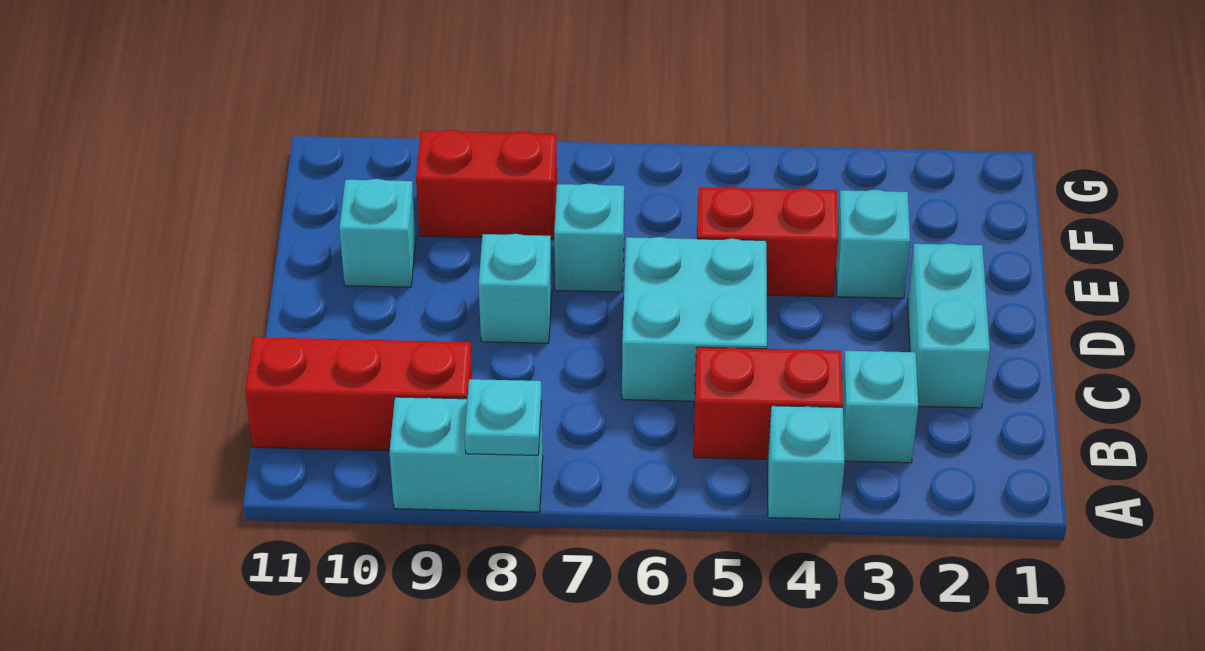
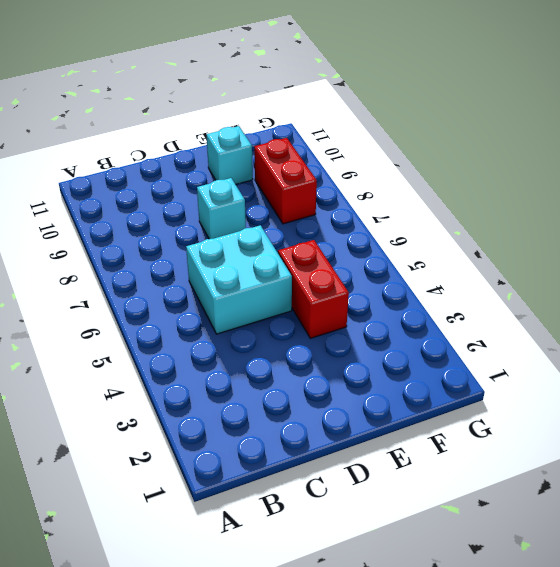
none -> cyan 1x1 brick [768,406,845,519]
none -> cyan 1x2 brick [390,397,543,512]
none -> cyan 1x1 brick [842,351,918,463]

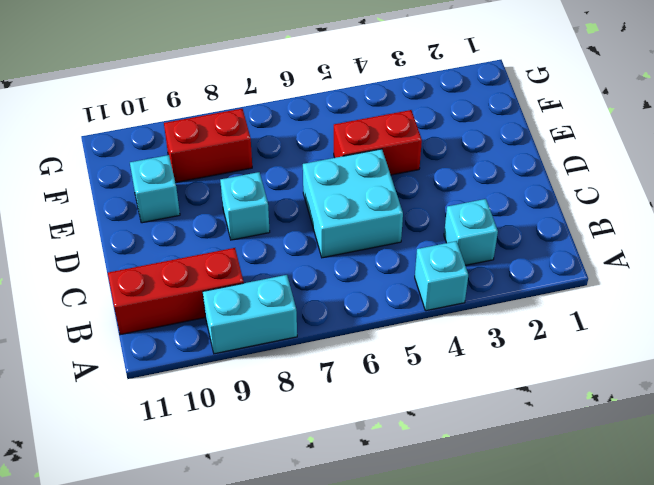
none -> red 1x2 brick [694,347,843,459]
none -> cyan 1x2 brick [908,243,990,408]
none -> cyan 1x1 brick [836,190,910,298]

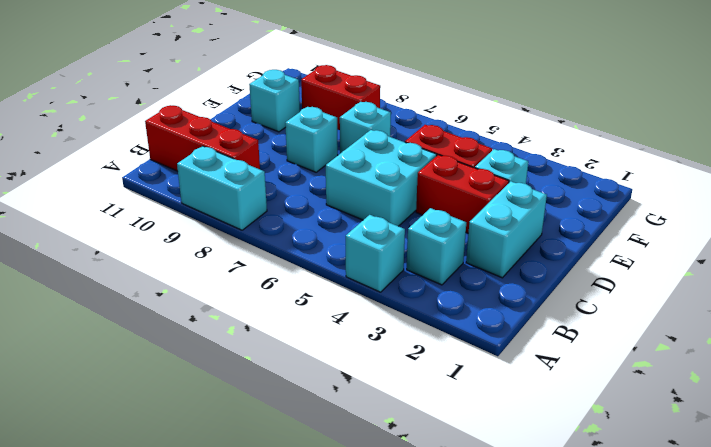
red 1x2 brick [416,155,509,233] -> red 1x2 brick moved to [694,347,843,459]
none -> cyan 1x1 plate [465,379,542,455]

